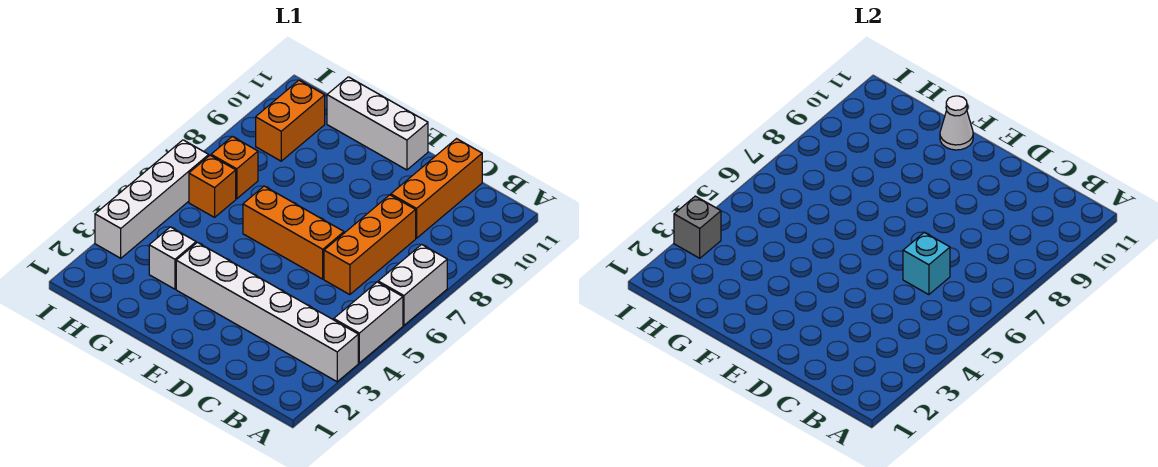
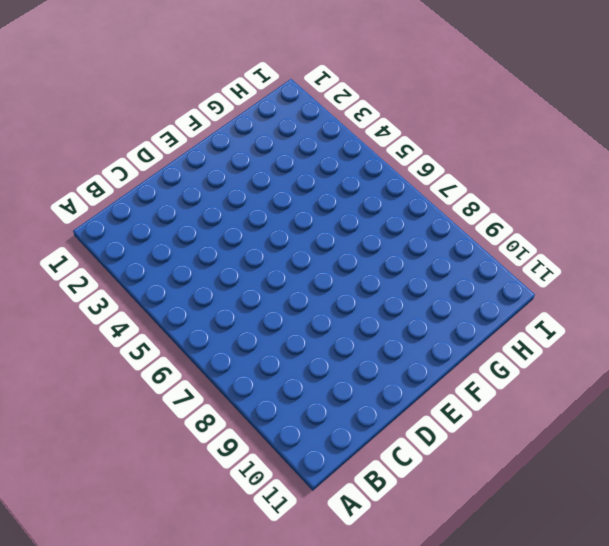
none -> white 1x6 brick [176,242,358,382]
none -> white 1x2 brick [334,282,403,363]
none -> white 1x2 brick [378,244,447,325]

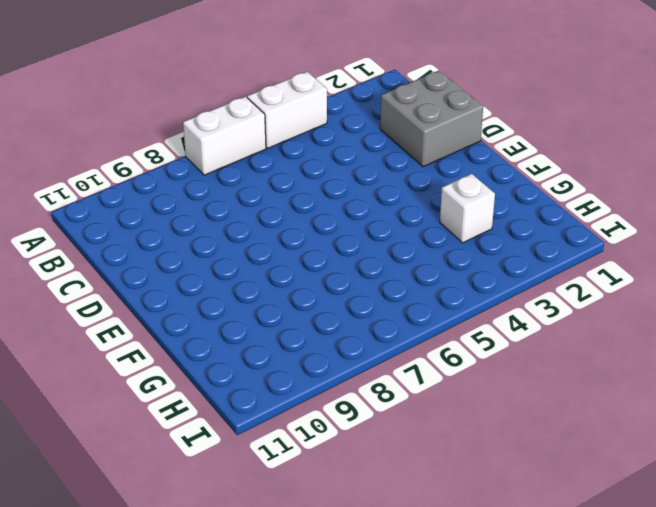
grey 2x2 brick [380,71,483,167] -> none
none -> white 1x6 brick [176,242,358,382]
none -> orange 1x3 brick [324,195,416,295]
none -> orange 1x3 brick [391,139,482,238]

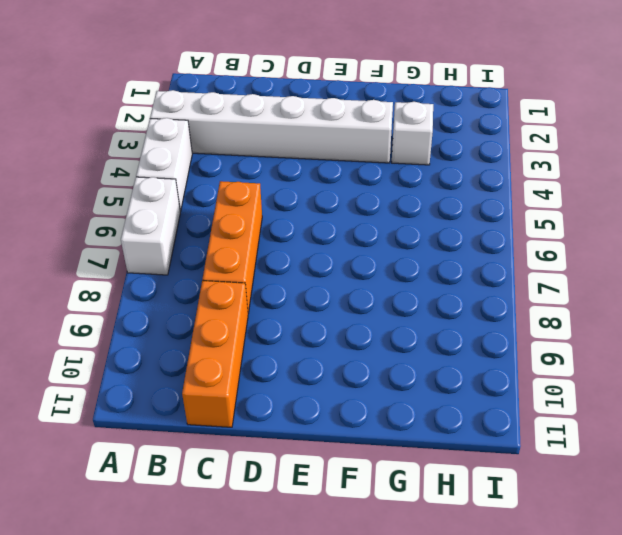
none -> orange 1x3 brick [243,186,344,279]
none -> white 1x3 brick [327,77,428,170]
none -> orange 1x1 brick [189,155,236,217]

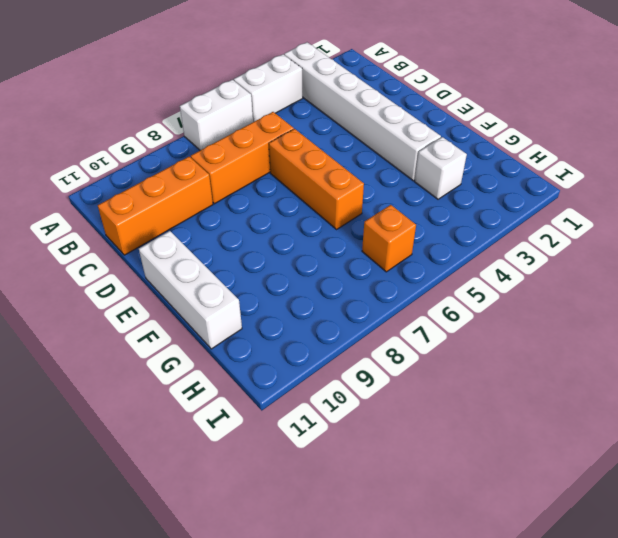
none -> orange 1x1 brick [211,137,258,199]
none -> orange 1x2 brick [256,80,325,161]
none -> white 1x4 brick [95,140,209,258]

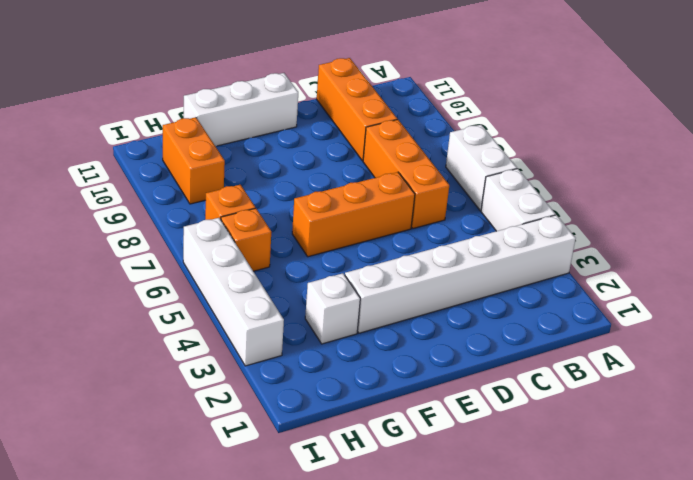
none -> cyan 1x1 brick [903,232,950,295]
none -> white 1x1 cone [940,96,973,150]
none -> grey 1x1 brick [674,196,721,258]

